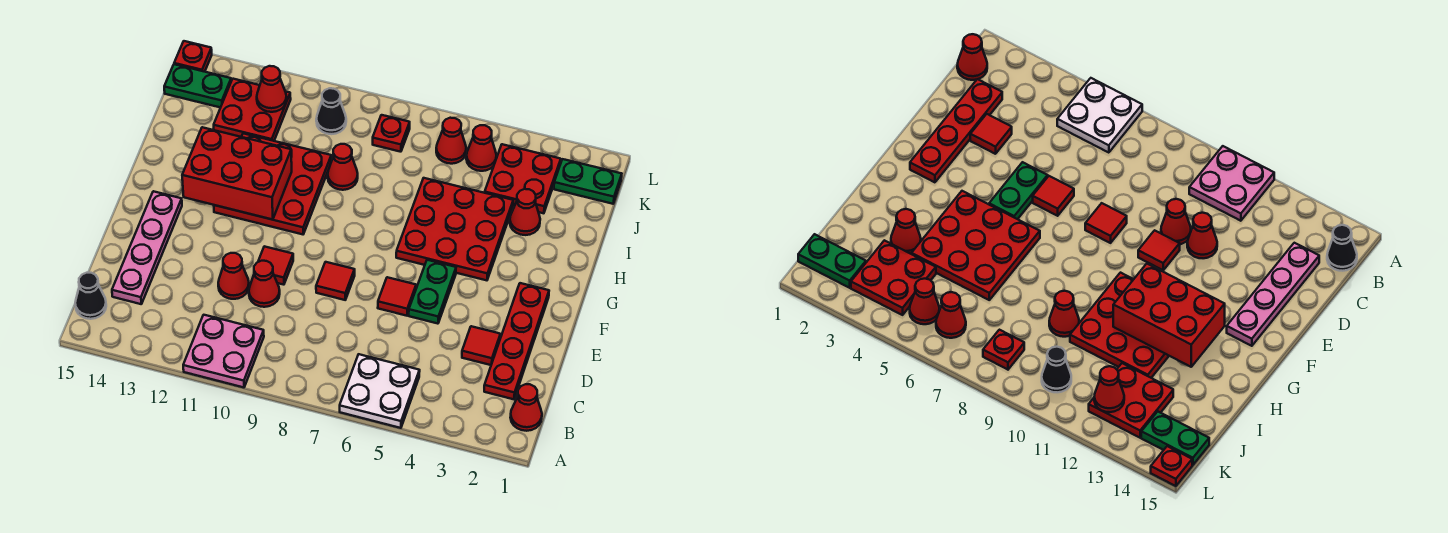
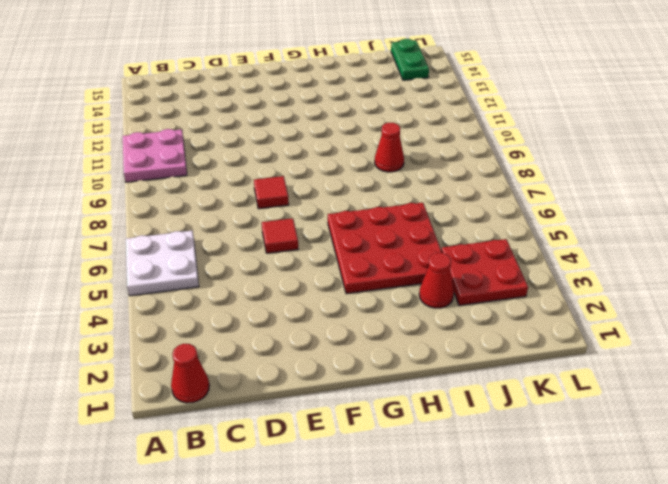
none -> black 1x1 cone [75,273,106,319]
none -> red 1x4 plate [484,283,549,399]
none -> pink 1x4 plate [112,191,182,304]

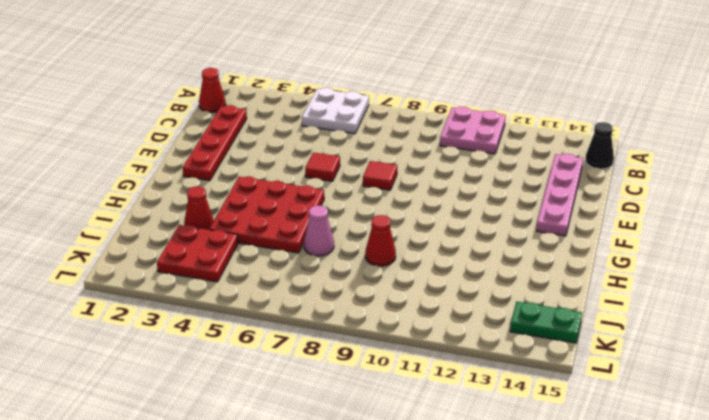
pink 1x1 cone [304,206,334,256] -> none
none -> red 1x1 tile [462,326,500,365]
none -> red 1x1 cone [249,261,280,307]
none -> red 1x1 cone [218,253,249,299]

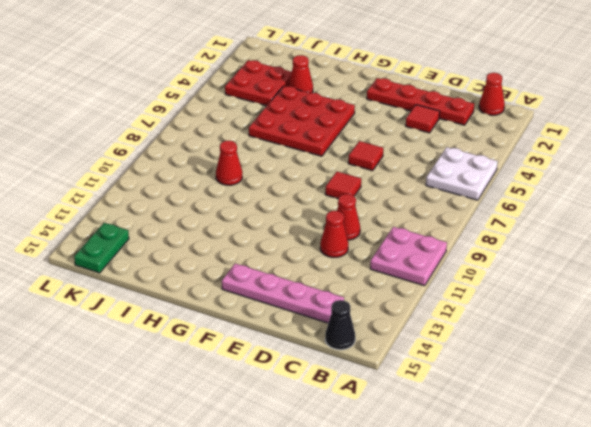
none -> green 1x2 plate [409,260,456,324]
none -> red 1x1 tile [258,246,293,285]
none -> red 3x3 plate [214,133,331,234]

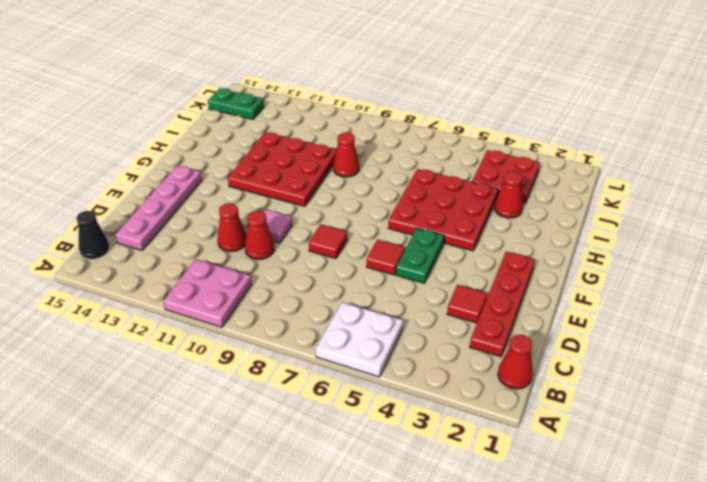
pink 1x1 tile [264,210,292,243] -> red 1x1 tile [258,246,293,285]
none -> red 2x2 plate [214,79,291,141]
none -> green 1x2 plate [554,159,622,204]
none -> red 1x1 cone [466,125,496,171]

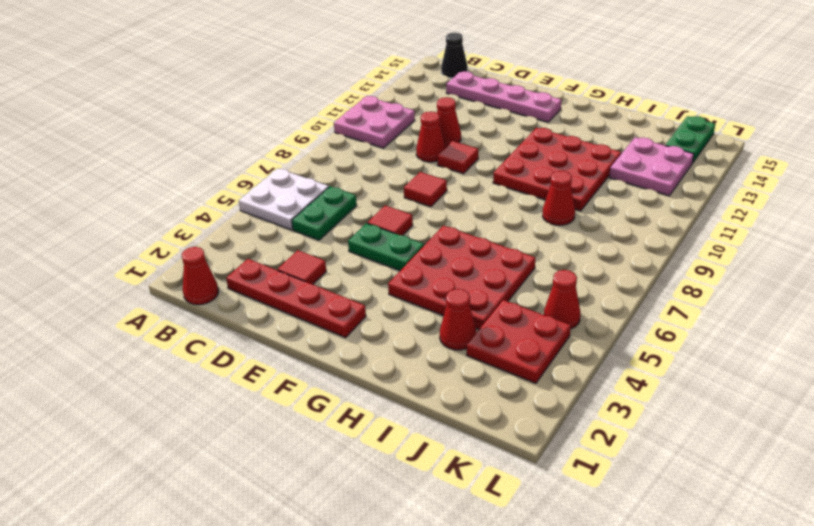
green 1x2 plate [292,186,357,240] -> green 1x2 plate moved to [554,159,622,204]
pink 2x2 plate [609,137,694,196] -> red 2x2 plate [214,79,291,141]
none -> red 1x1 cone [436,118,466,164]
none -> red 1x1 plate [373,115,410,152]
none -> black 1x1 cone [316,88,346,134]

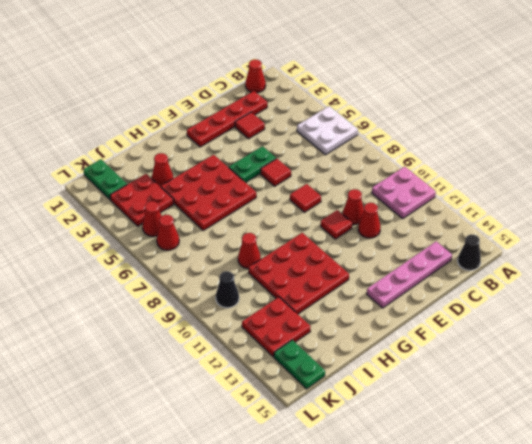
none -> red 1x1 plate [373,115,410,152]
none -> red 1x1 plate [174,41,212,72]
none -> red 2x3 brick [182,127,292,220]

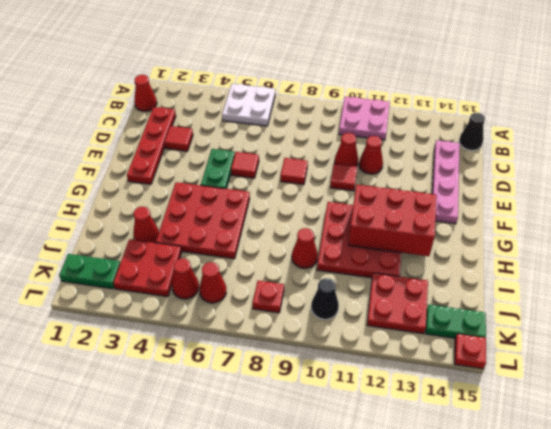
none -> red 1x1 cone [257,66,287,112]

